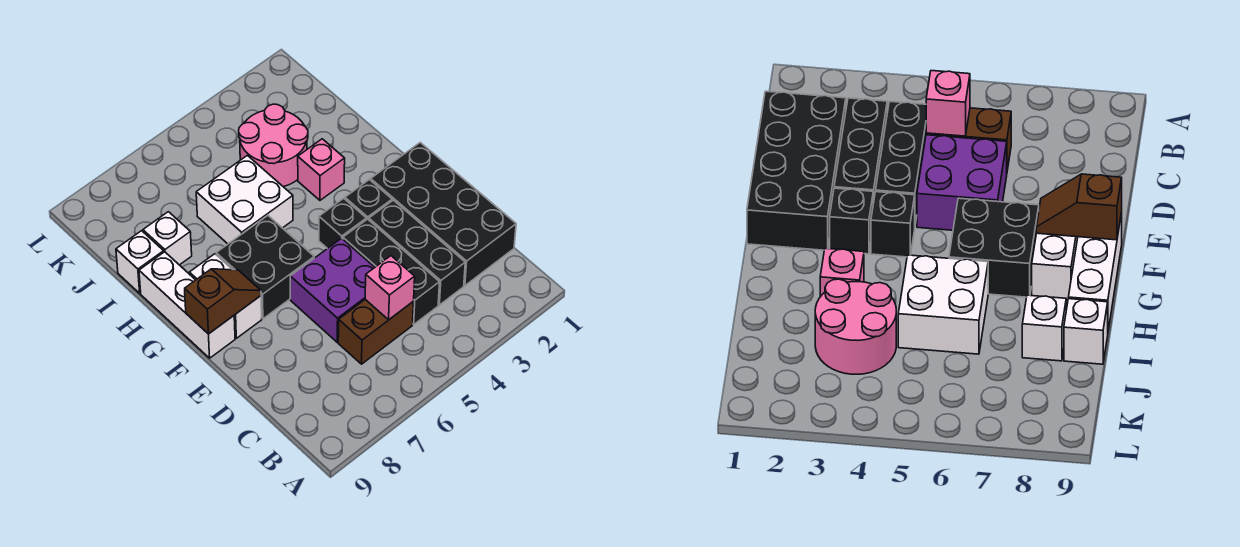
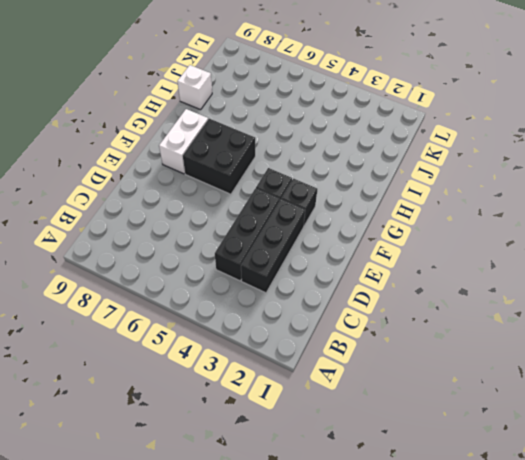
none -> black 2x4 brick [371,143,516,285]
none -> brown 1x2 brick [338,300,414,364]
none -> purple 2x2 brick [290,238,375,342]

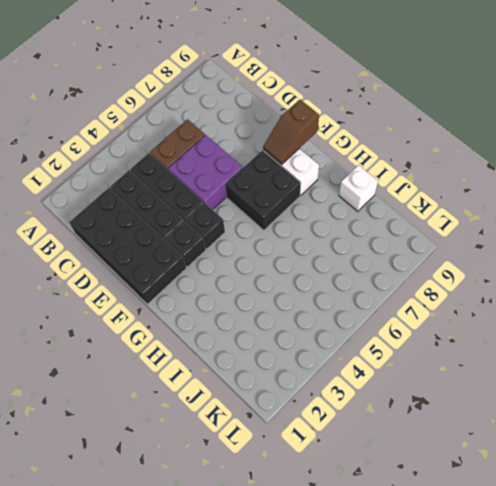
none -> white 1x3 brick [139,252,235,358]
none -> pink 1x1 brick [298,139,345,200]
none -> white 2x2 brick [196,155,293,244]

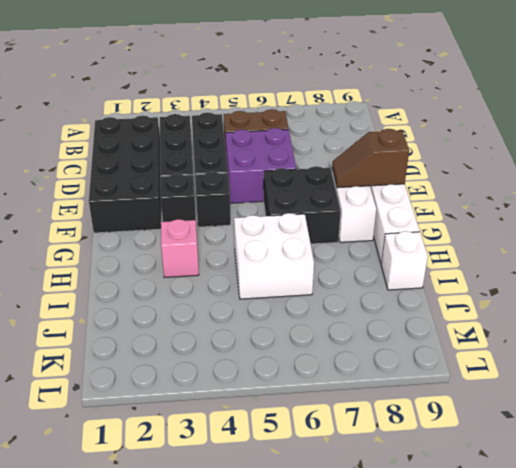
none -> pink 2x2 round brick [239,104,308,187]
none -> white 1x1 brick [143,212,192,265]
none -> pink 1x1 brick [365,256,415,320]

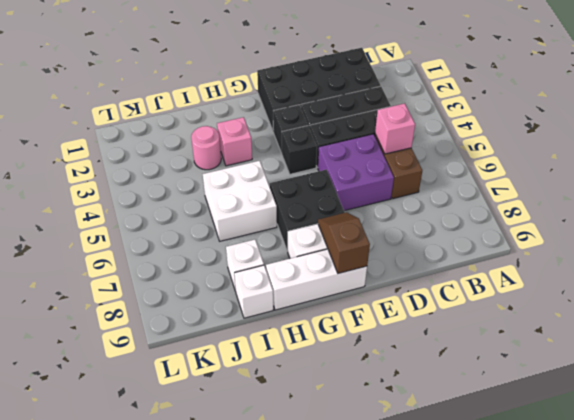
pink 1x1 round brick [191,126,221,170] -> pink 2x2 round brick [239,104,308,187]

